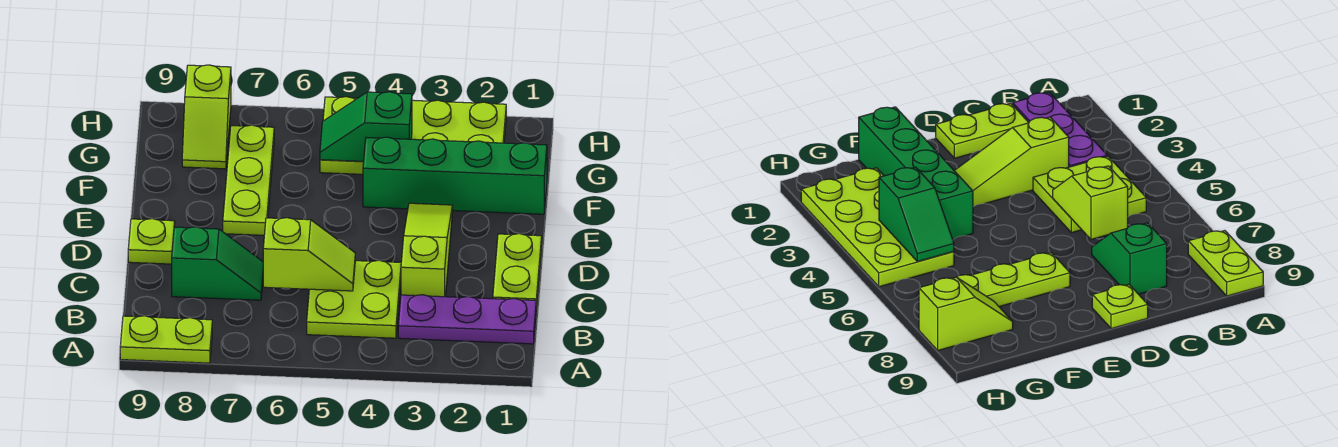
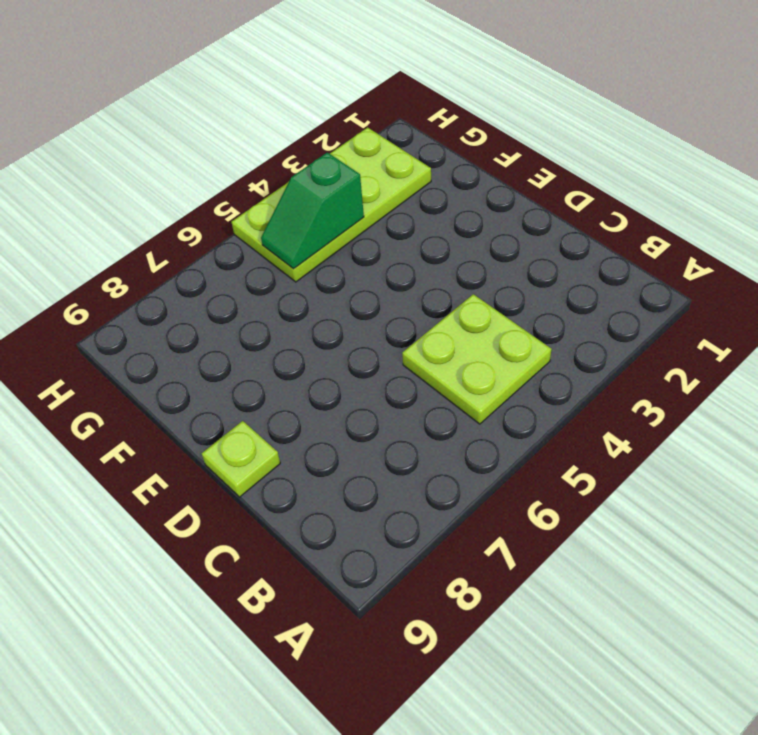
none -> lime 1x2 plate [120,316,212,363]
none -> purple 1x3 plate [398,295,536,344]
none -> lime 1x2 plate [493,234,542,311]

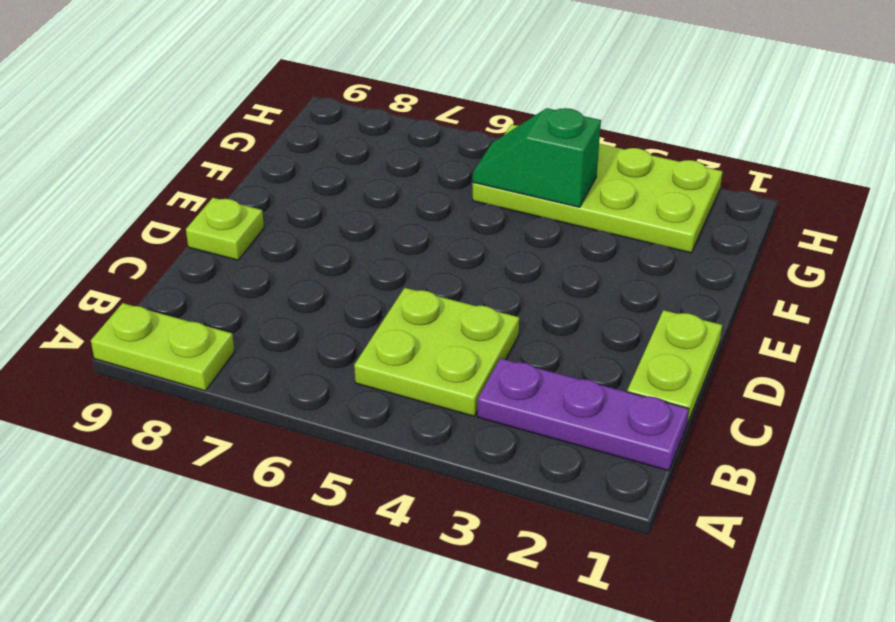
none -> lime 1x3 slope [401,203,453,297]
none -> green 1x2 slope [172,227,263,300]
none -> lime 1x3 plate [223,125,274,235]

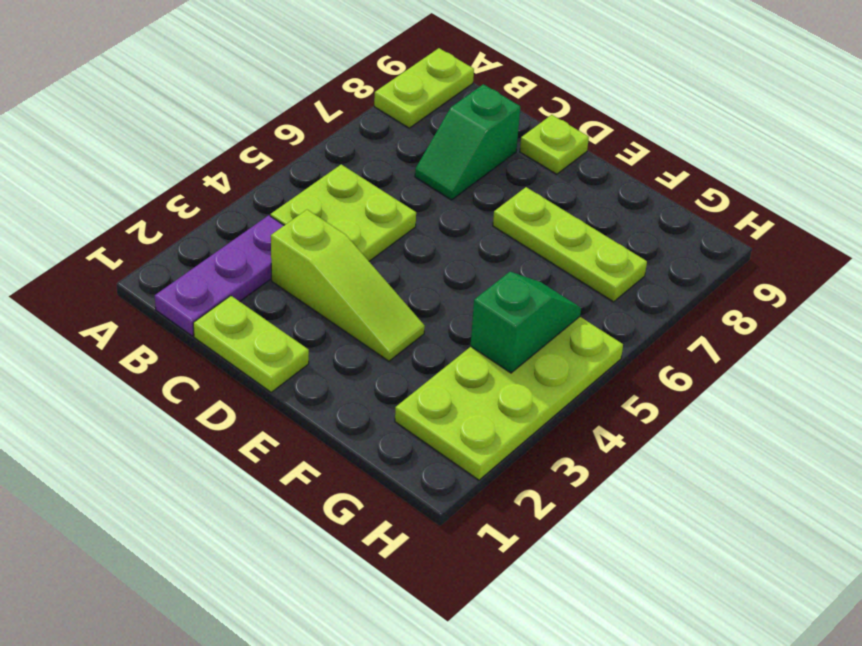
none -> green 1x4 brick [363,137,547,214]
none -> lime 1x2 slope [182,65,231,169]
none -> lime 1x2 slope [263,218,355,291]

